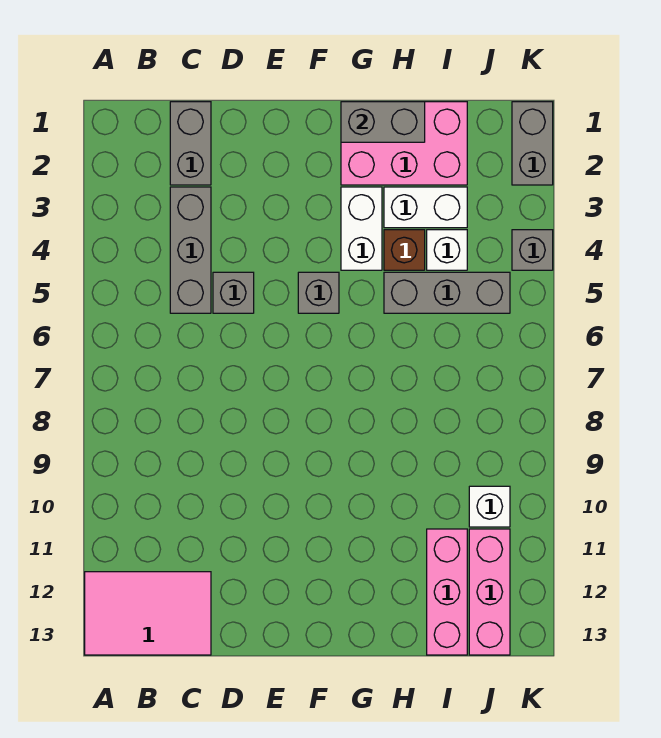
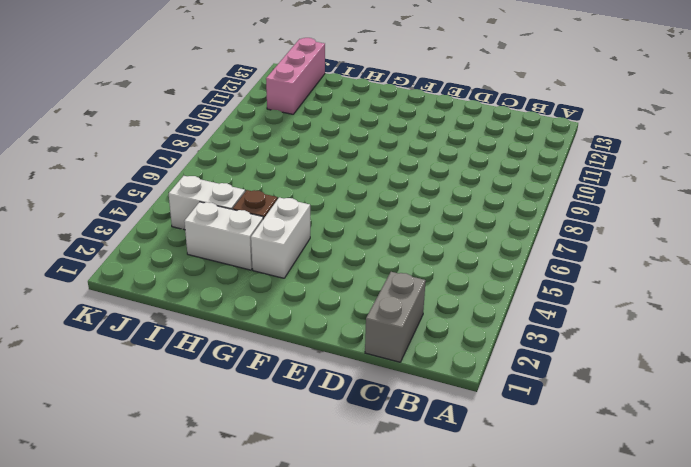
white 1x2 brick [169,176,245,230] -> white 1x1 brick [427,230,467,270]
none -> pink 2x3 tile [85,572,211,655]
none -> grey 1x3 brick [170,187,211,313]
none -> grey 1x1 brick [213,272,254,313]

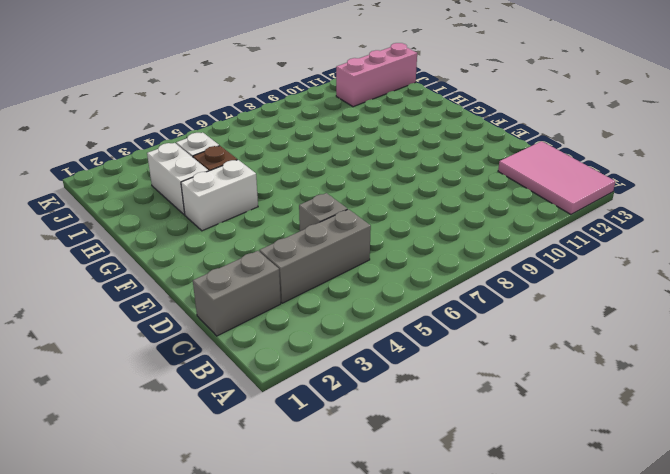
none -> grey 1x1 brick [298,272,339,313]
none -> pink 2x3 brick [341,102,467,185]
none -> grey 1x3 brick [384,272,510,313]

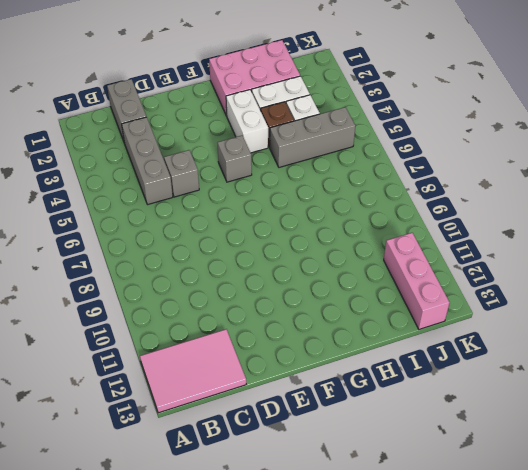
none -> pink 1x3 brick [427,529,467,655]
none -> white 1x1 brick [469,486,510,527]
none -> grey 1x2 brick [512,102,553,185]

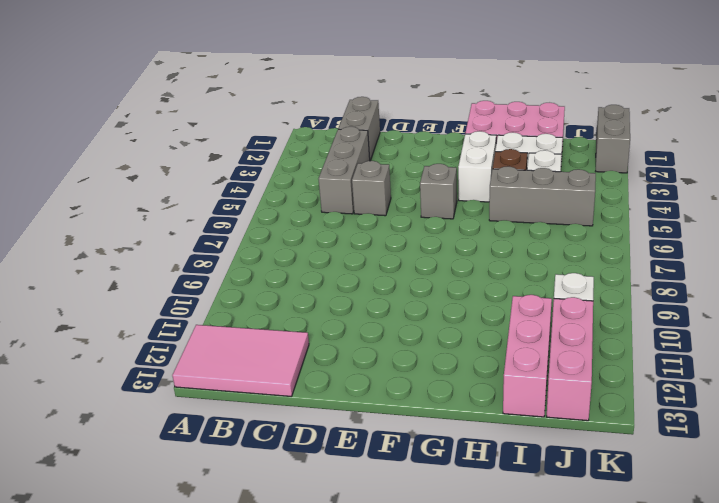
none -> grey 1x1 brick [512,230,553,270]
none -> grey 1x2 brick [341,102,425,142]

